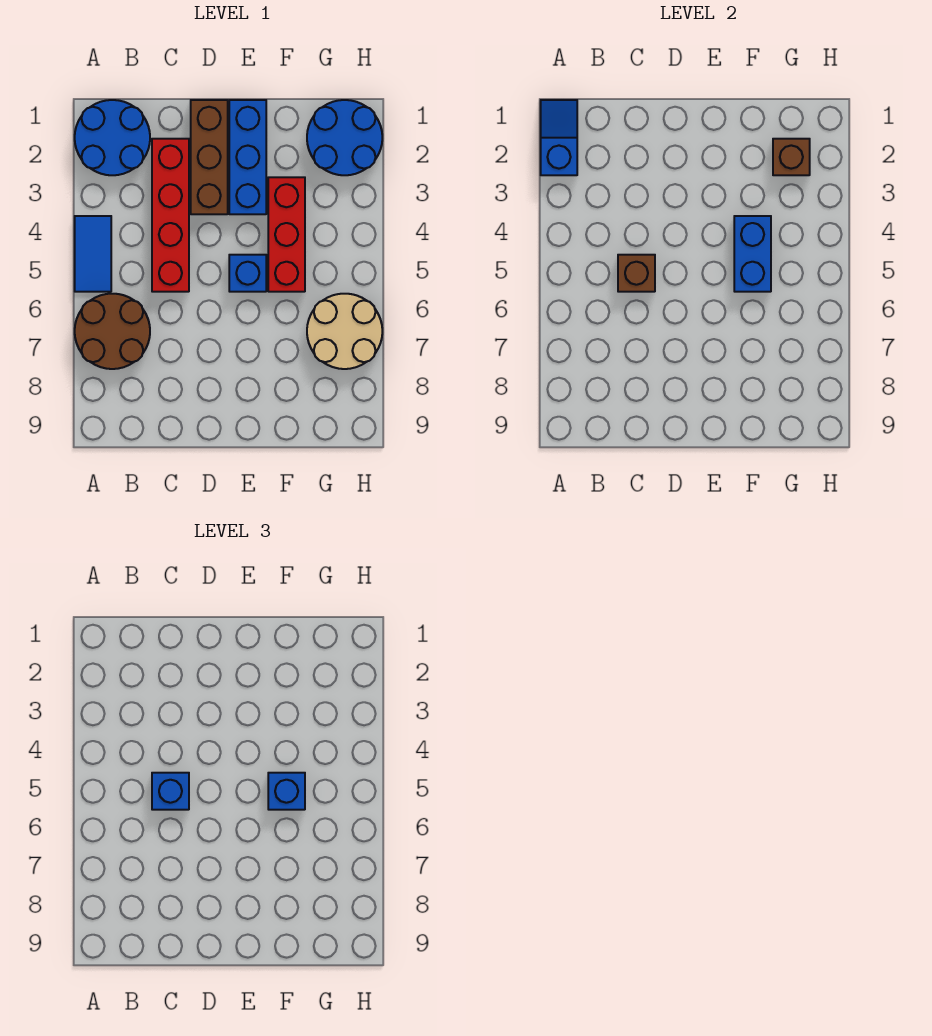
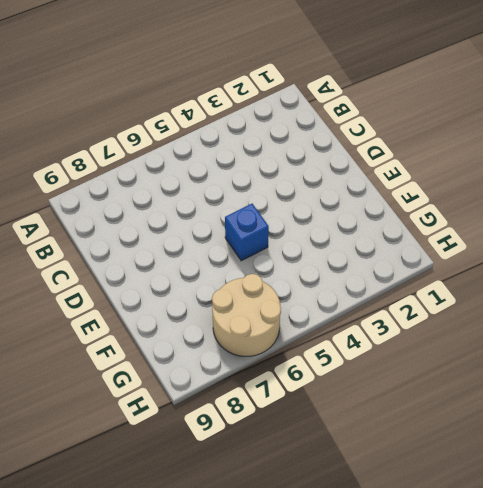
none -> blue 2x2 round brick [75,100,150,175]
none -> blue 1x2 tile [75,216,111,292]
none -> brown 2x2 round brick [75,294,150,369]

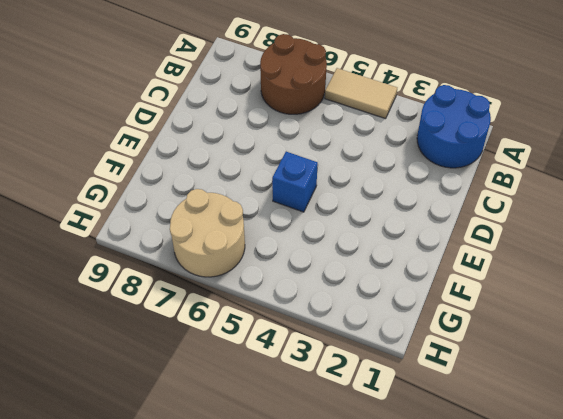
tan 1x2 tile [325,68,397,119] -> blue 1x2 tile [75,216,111,292]
none -> red 1x4 brick [152,139,189,292]
none -> brown 1x3 brick [191,100,228,214]
none -> blue 1x3 brick [229,100,266,214]

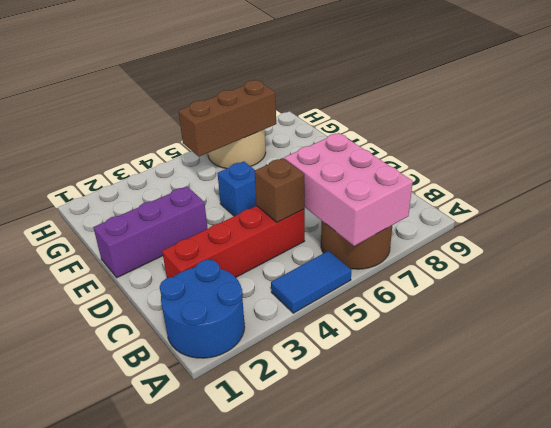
pink 2x3 brick [284,133,413,246] -> none
purple 1x3 brick [93,186,208,278] -> blue 1x3 brick [229,100,266,214]
brown 1x3 brick [179,80,276,157] -> brown 1x3 brick moved to [191,100,228,214]
none -> red 1x3 brick [268,177,305,292]
none -> blue 2x2 round brick [307,100,382,175]
none -> blue 1x2 slope [541,100,577,175]

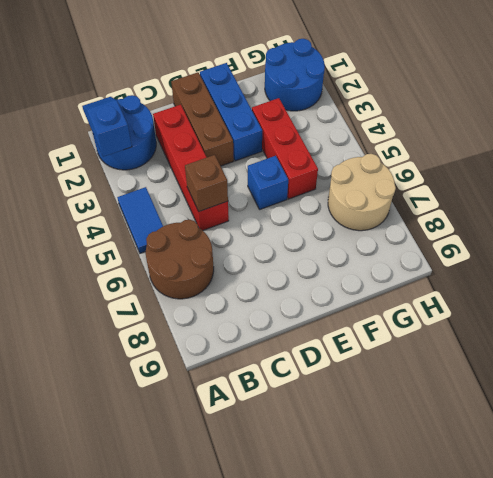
none -> blue 1x2 brick [734,216,771,292]
none -> brown 1x1 brick [773,139,810,175]
none -> blue 1x1 brick [152,773,189,810]

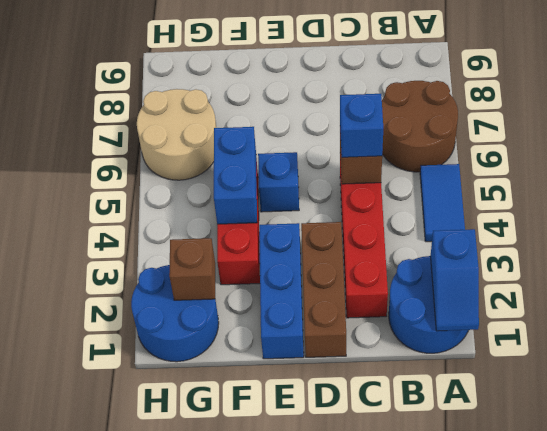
none -> blue 1x1 brick [268,773,305,810]

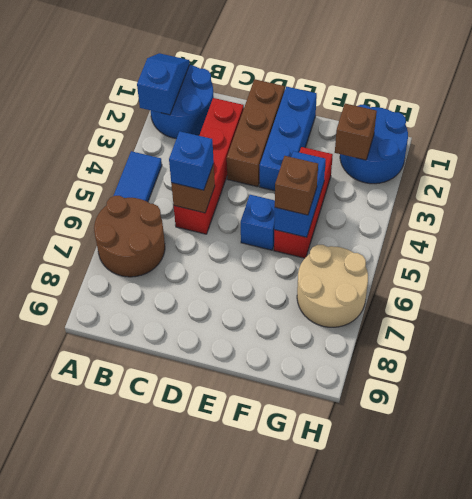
brown 1x1 brick [275,156,318,215] -> blue 1x1 brick [268,773,305,810]

